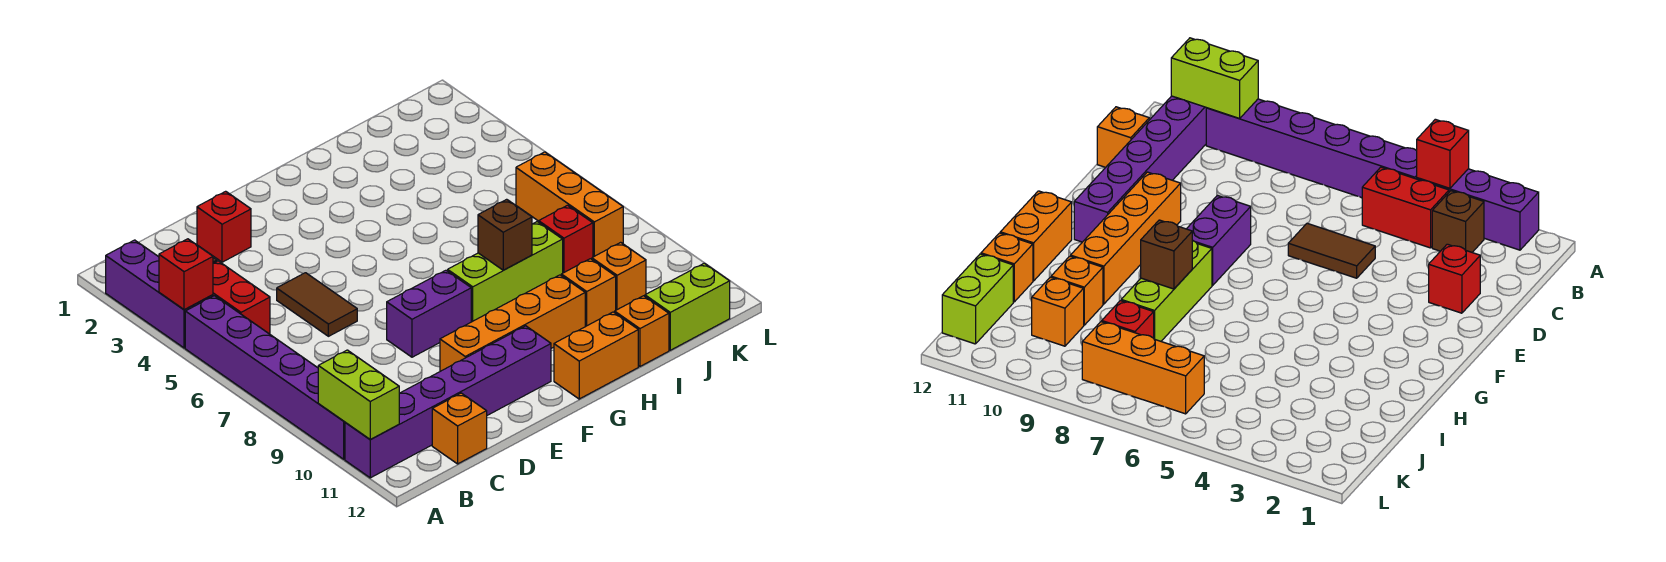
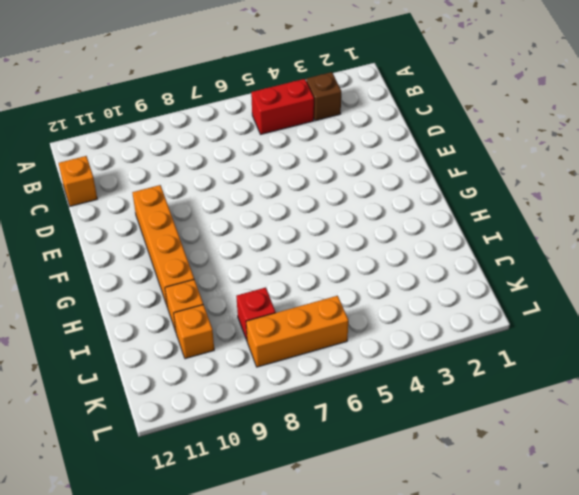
none -> purple 1x3 brick [106,240,213,348]
none -> purple 1x6 brick [185,296,345,459]
none -> purple 1x6 brick [345,326,551,478]

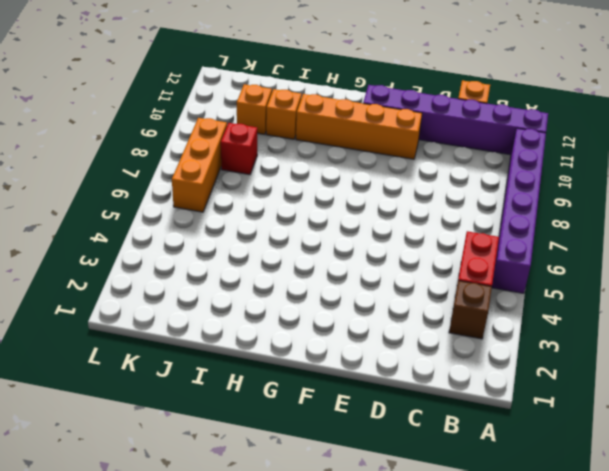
none -> purple 1x3 brick [106,240,213,348]
none -> red 1x1 brick [197,191,251,262]
none -> brown 1x2 tile [277,273,357,336]

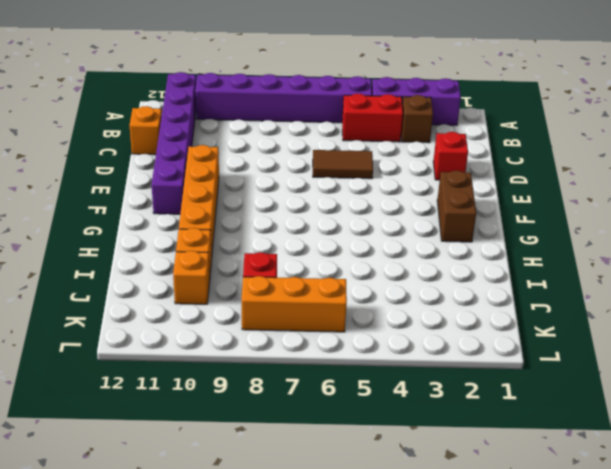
brown 1x2 brick [437,171,476,242] -> none
none -> purple 1x2 brick [387,270,471,357]
none -> lime 1x3 brick [448,222,563,322]
none -> orange 1x2 brick [554,312,638,399]

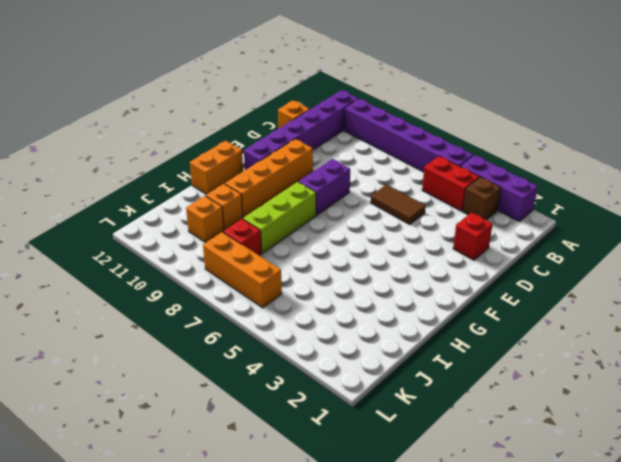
none -> orange 1x1 brick [615,296,669,366]
none -> lime 1x2 brick [645,263,730,350]
none -> red 1x1 brick [159,239,213,310]

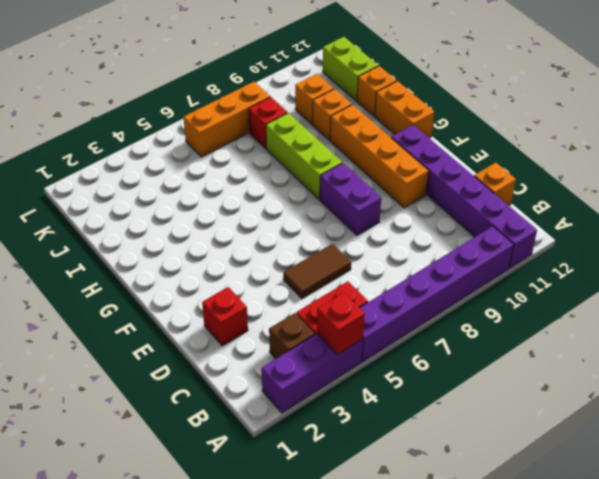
none -> lime 1x2 brick [318,350,399,440]
none -> brown 1x1 brick [478,199,532,270]

